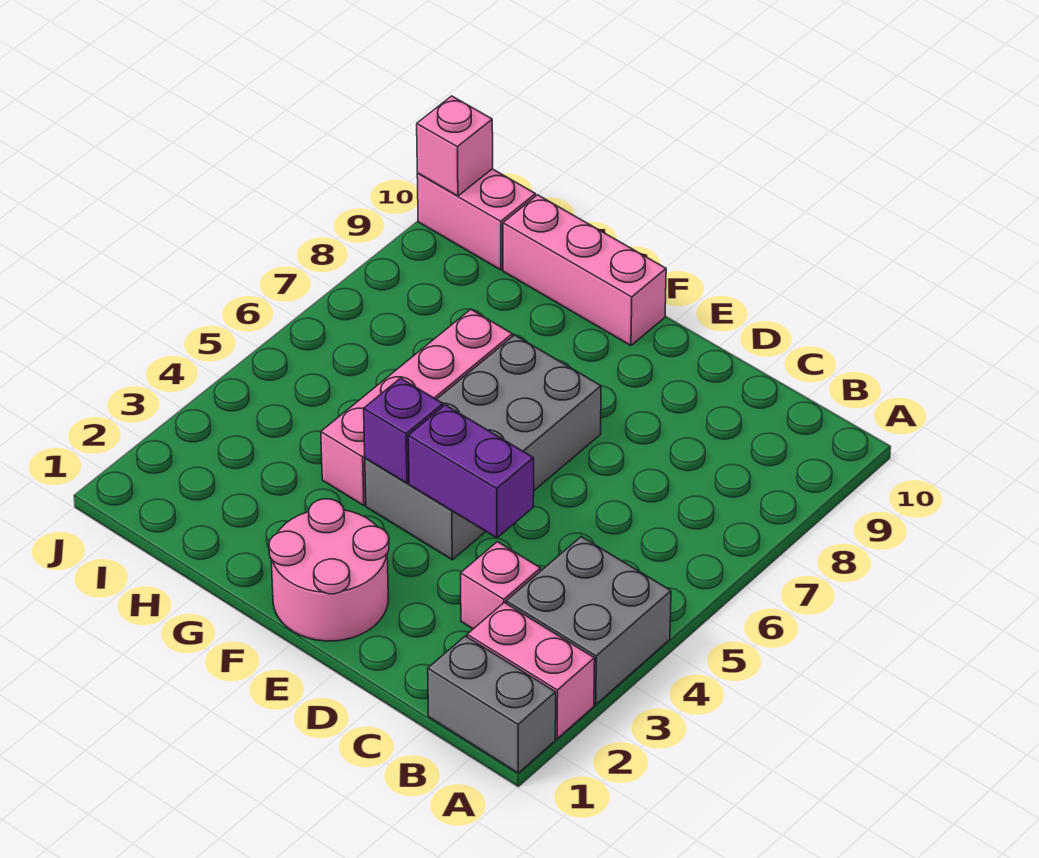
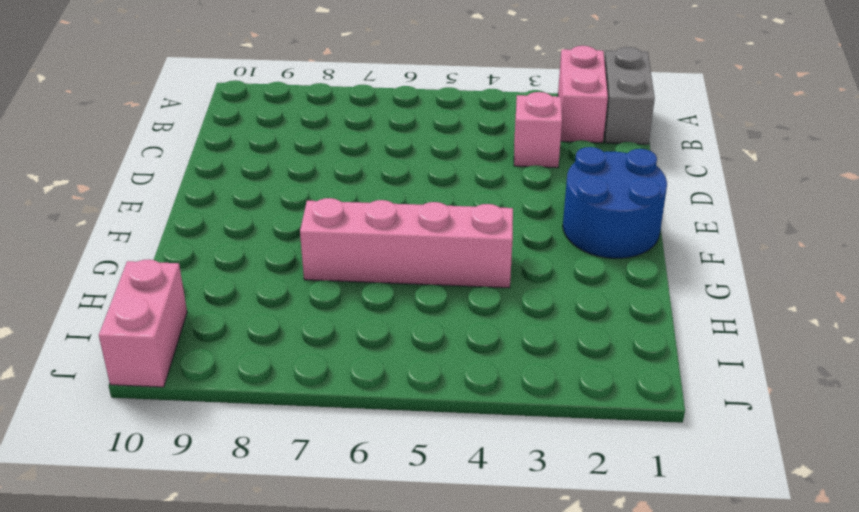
blue 2x2 round brick [563,147,667,258] -> pink 2x2 round brick [269,499,389,641]
none -> grey 2x2 brick [506,537,671,705]
none -> grey 2x4 brick [365,335,601,560]
none -> pink 1x3 brick [503,195,666,346]

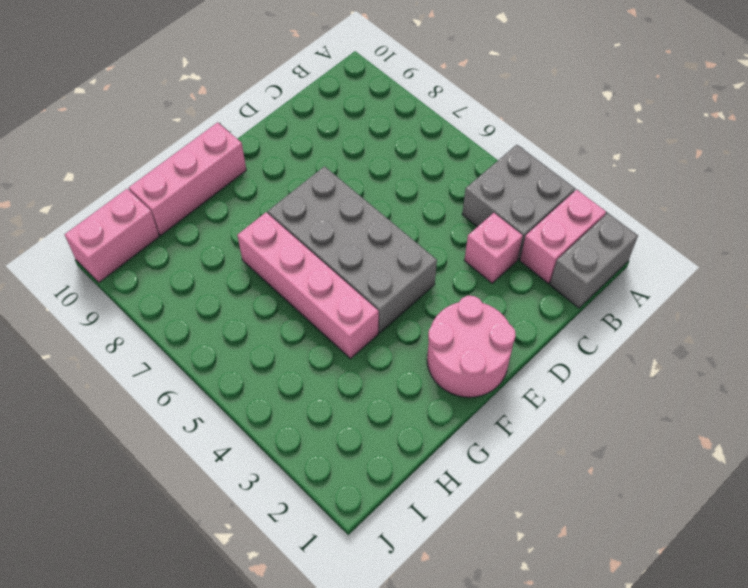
none -> purple 1x2 brick [408,405,534,538]
none -> purple 1x1 brick [364,378,443,483]
none -> pink 1x1 brick [417,96,493,196]

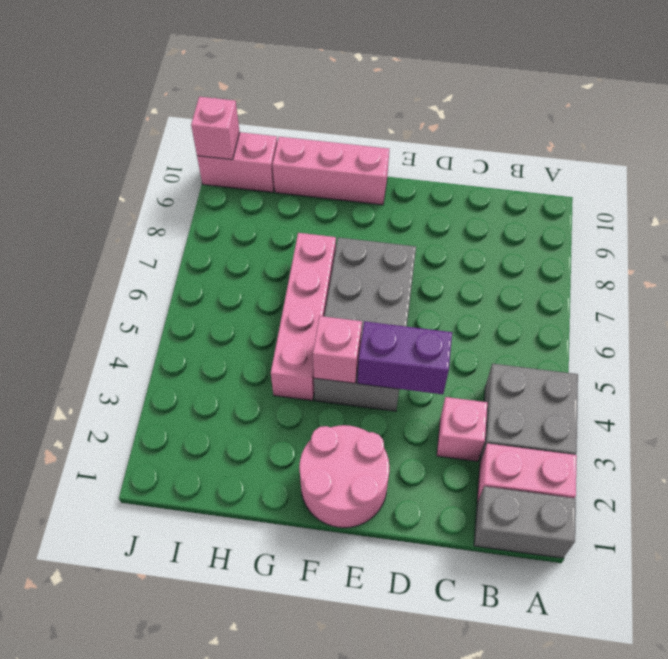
pink 1x1 brick [313,316,362,383] -> purple 1x1 brick [364,378,443,483]

